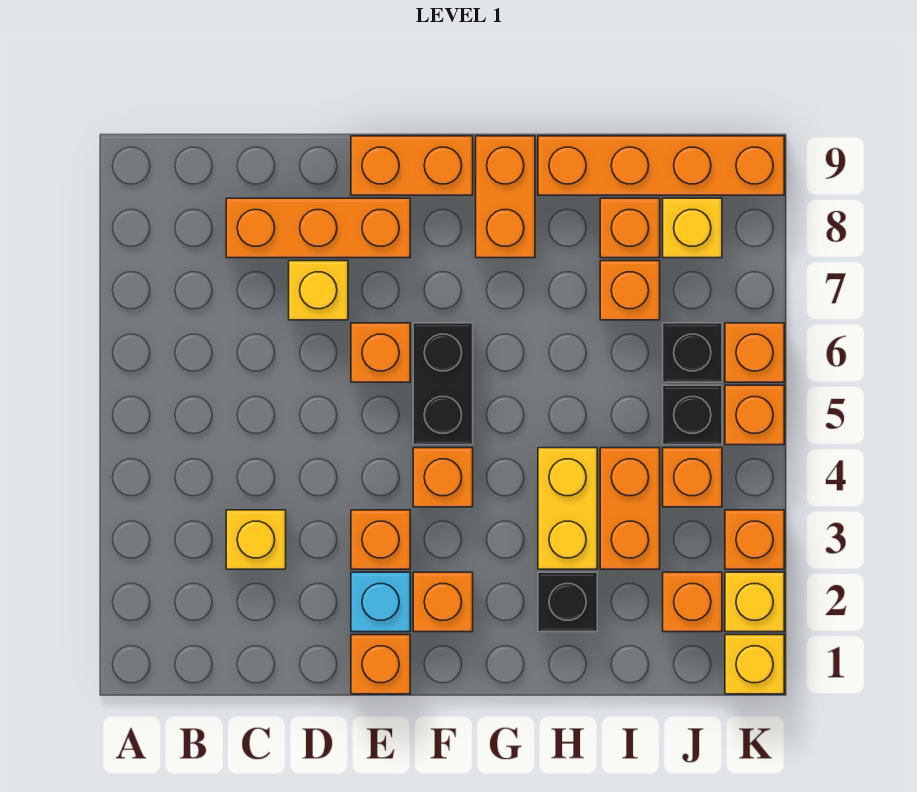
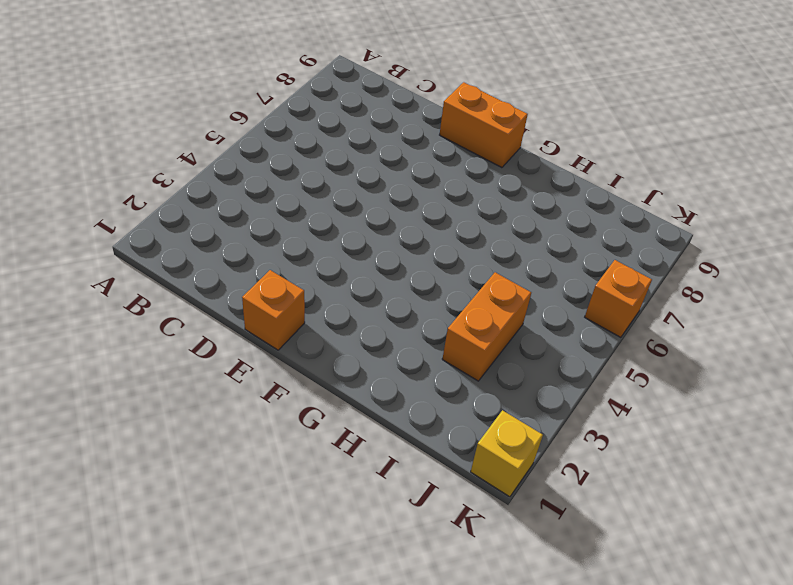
none -> yellow 1x1 brick [226,510,286,569]
none -> orange 1x3 brick [226,198,410,258]
none -> yellow 1x1 brick [289,261,348,320]

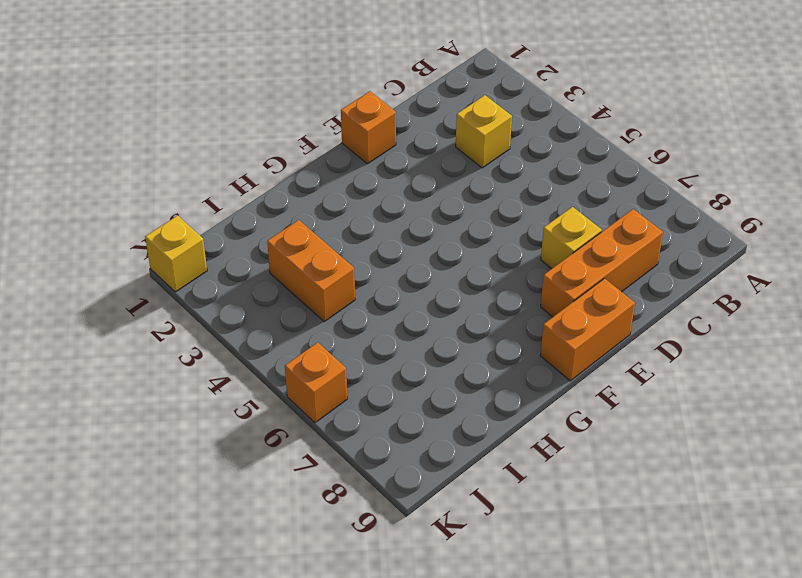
none -> cyan 1x1 brick [351,572,410,632]
none -> orange 1x1 brick [351,510,410,569]
none -> orange 1x1 brick [351,323,410,382]

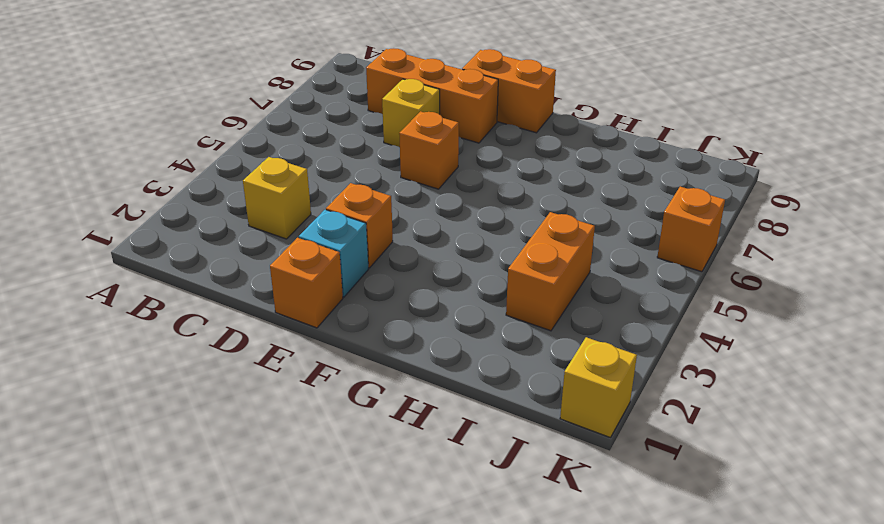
none -> orange 1x1 brick [413,572,473,632]
none -> orange 1x1 brick [413,448,473,507]
none -> black 1x2 brick [413,323,473,445]

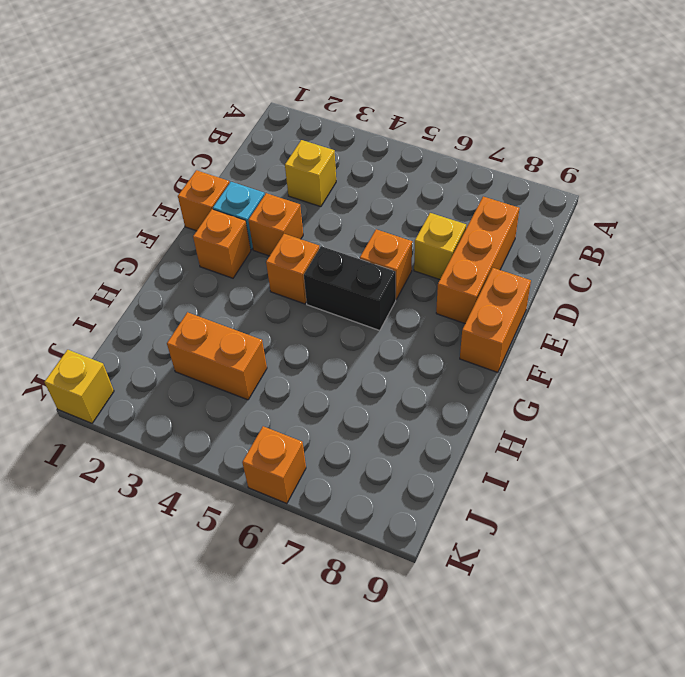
none -> orange 1x2 brick [476,136,535,258]
none -> black 1x1 brick [538,572,597,632]
none -> yellow 1x2 brick [538,448,597,569]

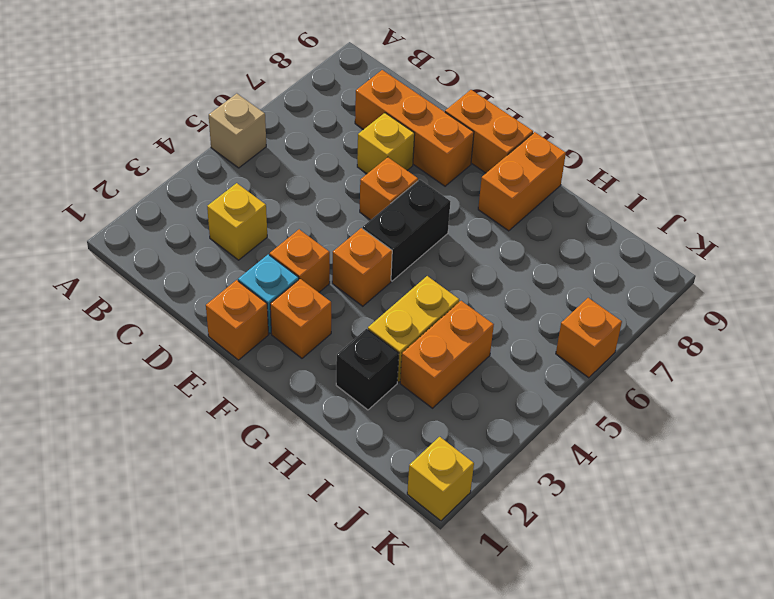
tan 1x1 brick [209,94,266,168] -> none
none -> orange 1x4 brick [538,136,784,195]
none -> orange 1x1 brick [600,261,660,320]
none -> orange 1x1 brick [600,198,660,258]

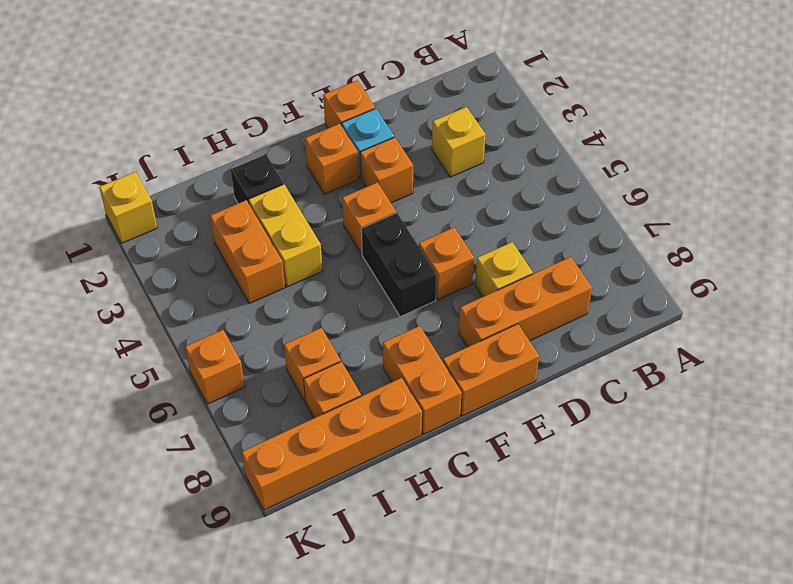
none -> orange 1x1 brick [663,572,722,632]
none -> orange 1x1 brick [663,448,722,507]
none -> black 1x1 brick [663,385,722,445]

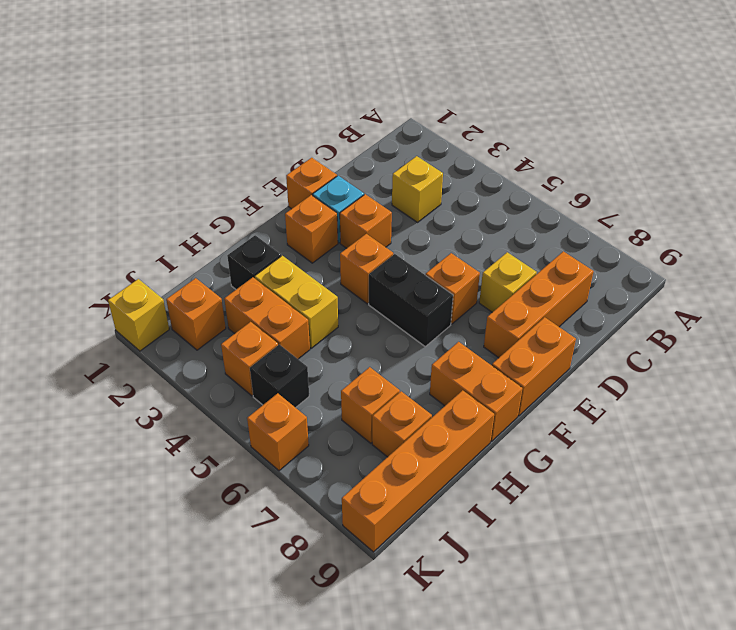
none -> black 1x1 brick [663,323,722,382]
none -> yellow 1x1 brick [663,198,722,258]
none -> yellow 1x1 brick [725,572,784,632]

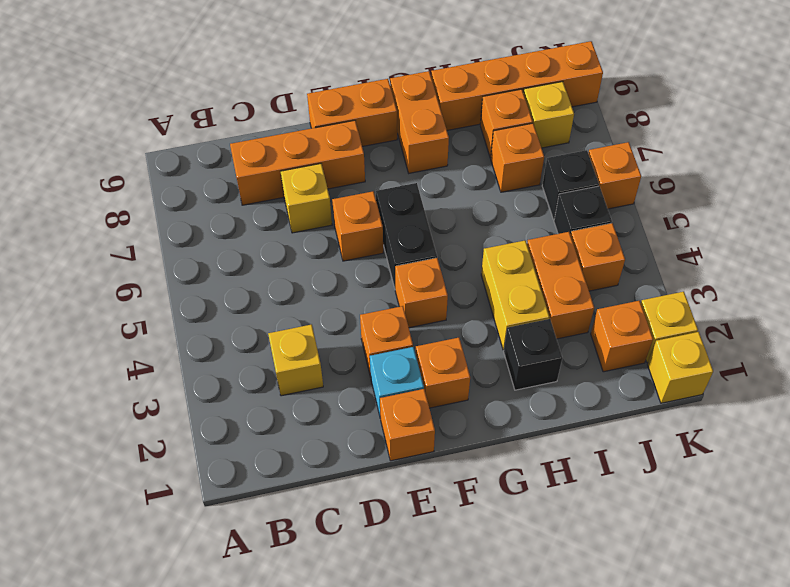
none -> orange 1x1 brick [725,510,784,569]
none -> orange 1x1 brick [725,385,784,445]

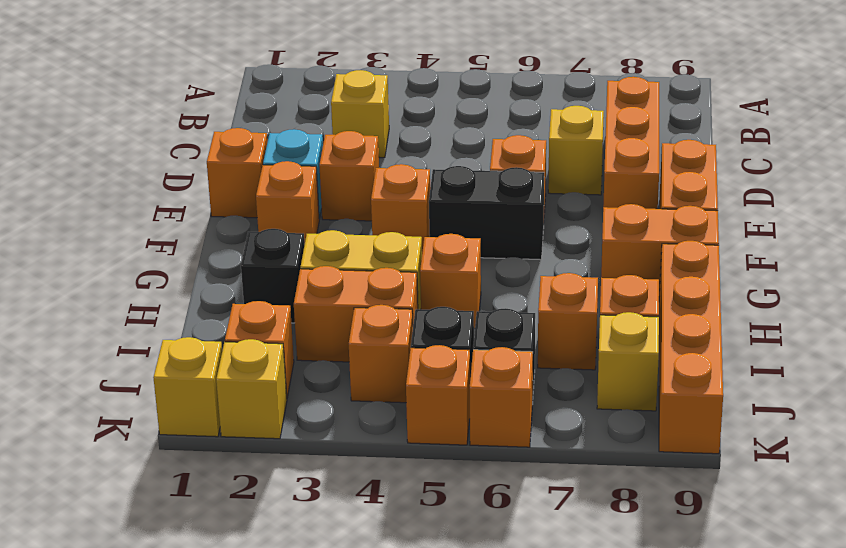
orange 1x1 brick [420,234,481,329] -> orange 1x1 brick moved to [725,510,784,569]

